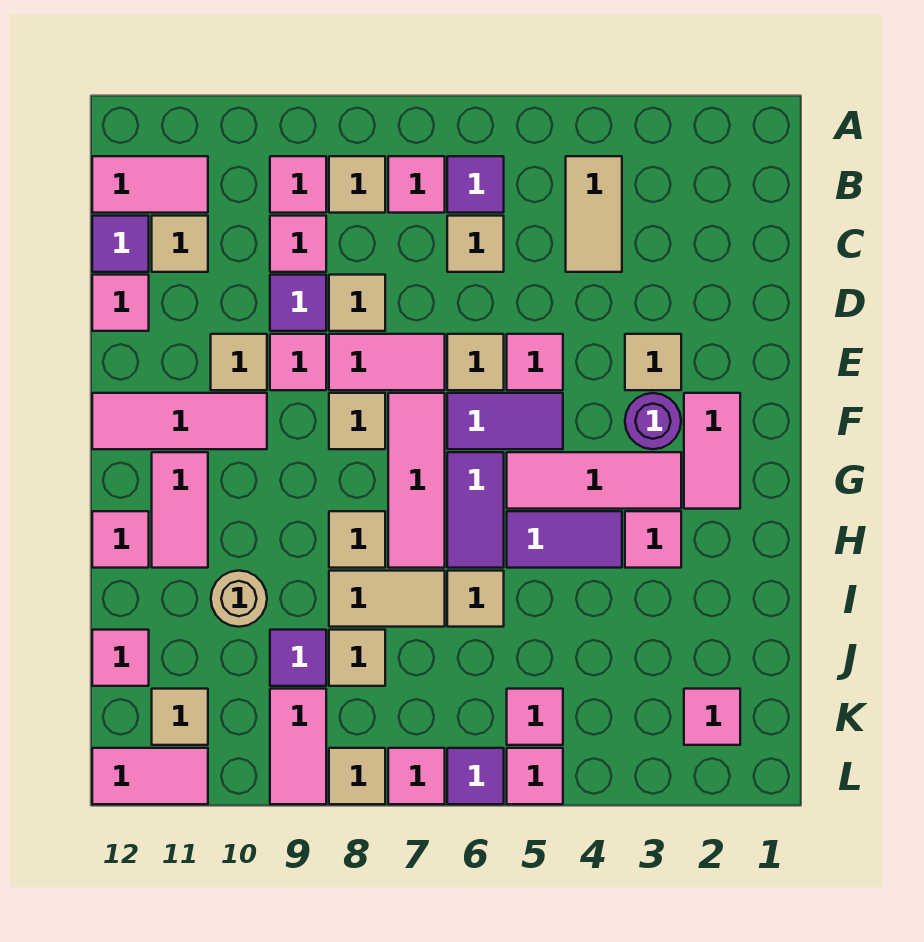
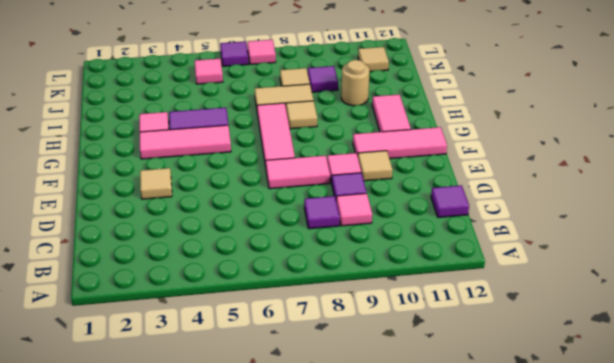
purple 1x1 tile [304,196,340,229] -> purple 1x1 tile moved to [447,156,504,213]
none -> tan 1x2 tile [566,156,622,272]
none -> pink 1x1 tile [388,156,445,213]
none -> tan 1x1 tile [329,156,385,213]
none -> pink 1x1 tile [270,156,326,213]

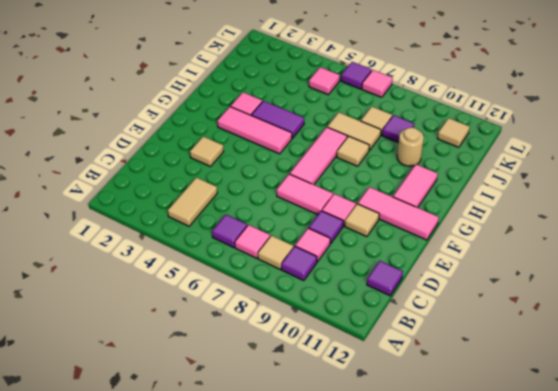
purple 1x1 tile [281,246,317,281] -> pink 1x1 tile [270,156,326,213]
none -> pink 1x2 tile [92,156,208,213]
none -> tan 1x1 tile [447,216,504,272]
none -> tan 1x1 tile [152,216,208,272]
none -> tan 1x1 tile [329,275,385,331]

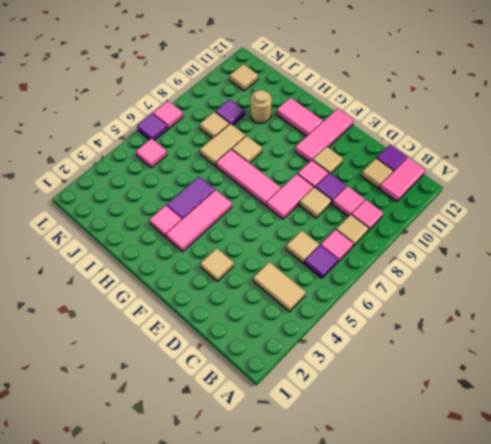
none -> pink 1x1 tile [92,275,149,331]
none -> pink 1x1 tile [507,334,563,390]
none -> tan 1x1 tile [447,334,504,390]
none -> pink 1x2 tile [684,393,740,509]

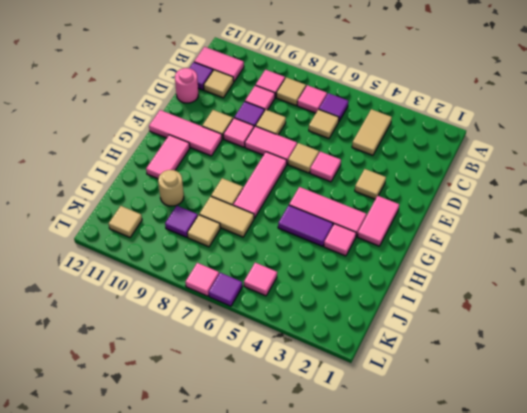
pink 1x1 round brick [175,68,198,103] -> pink 1x1 tile [92,275,149,331]
none -> purple 1x1 round brick [625,393,681,449]
none -> purple 1x2 tile [447,393,563,449]
none -> tan 1x1 tile [329,393,385,449]
none -> purple 1x2 tile [447,452,504,568]

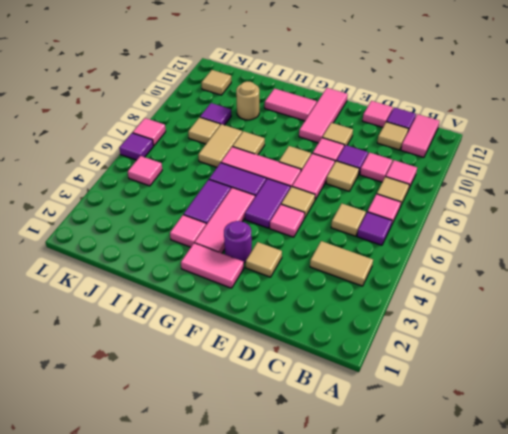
none -> pink 1x1 tile [92,511,149,568]
none -> tan 1x1 tile [447,571,504,627]
none -> pink 1x1 tile [92,630,149,686]
none -> pink 1x1 tile [684,689,740,745]

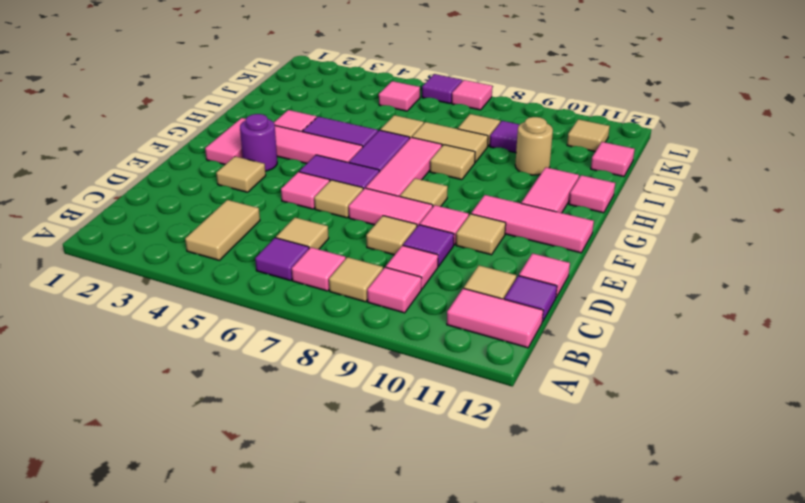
none -> pink 1x1 tile [684,689,740,745]
none -> pink 1x2 tile [270,689,326,804]
none -> pink 1x1 tile [507,748,563,804]
none -> tan 1x1 tile [329,748,385,804]

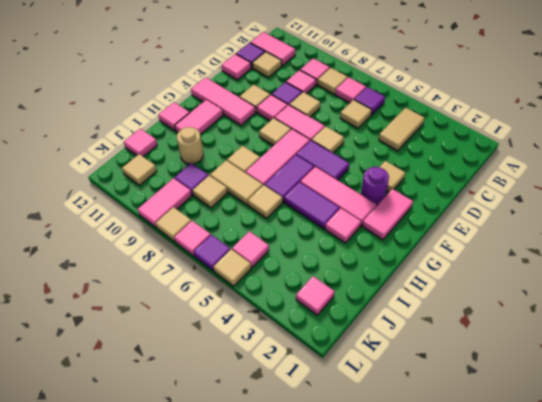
tan 1x1 tile [214,249,251,286] -> pink 1x1 tile [507,748,563,804]
none -> pink 1x1 tile [507,334,563,390]
none -> pink 1x2 tile [92,748,208,804]

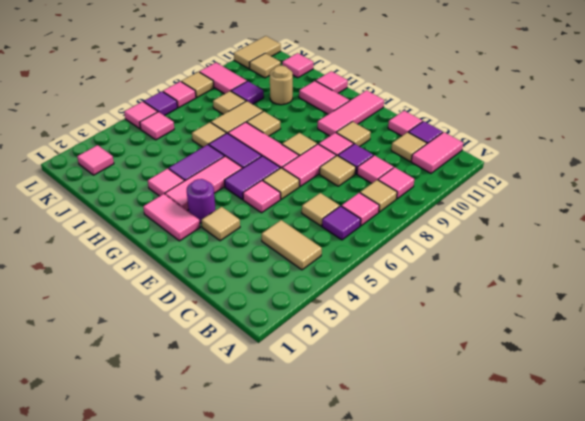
tan 1x2 tile [234,36,281,69] -> pink 1x2 tile [92,748,208,804]

